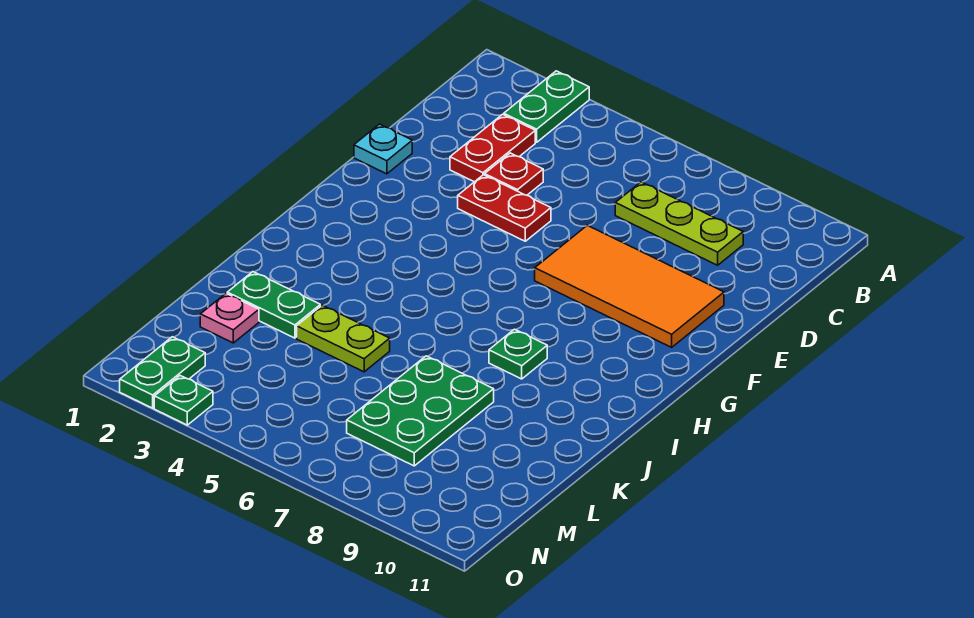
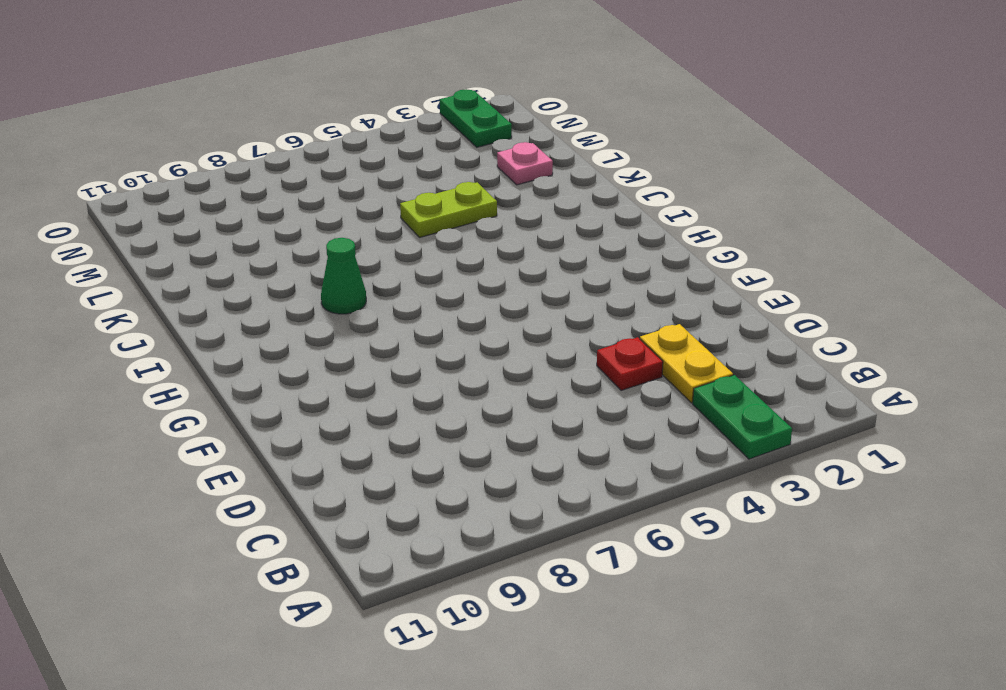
yellow 1x2 plate [640,324,733,403] -> red 1x2 plate [450,115,535,182]
green 1x1 cone [321,238,366,314] -> green 1x1 plate [489,329,547,379]
none -> lime 1x3 plate [615,182,743,265]
none -> cyan 1x1 plate [354,124,412,174]
none -> red 1x2 plate [458,175,551,241]

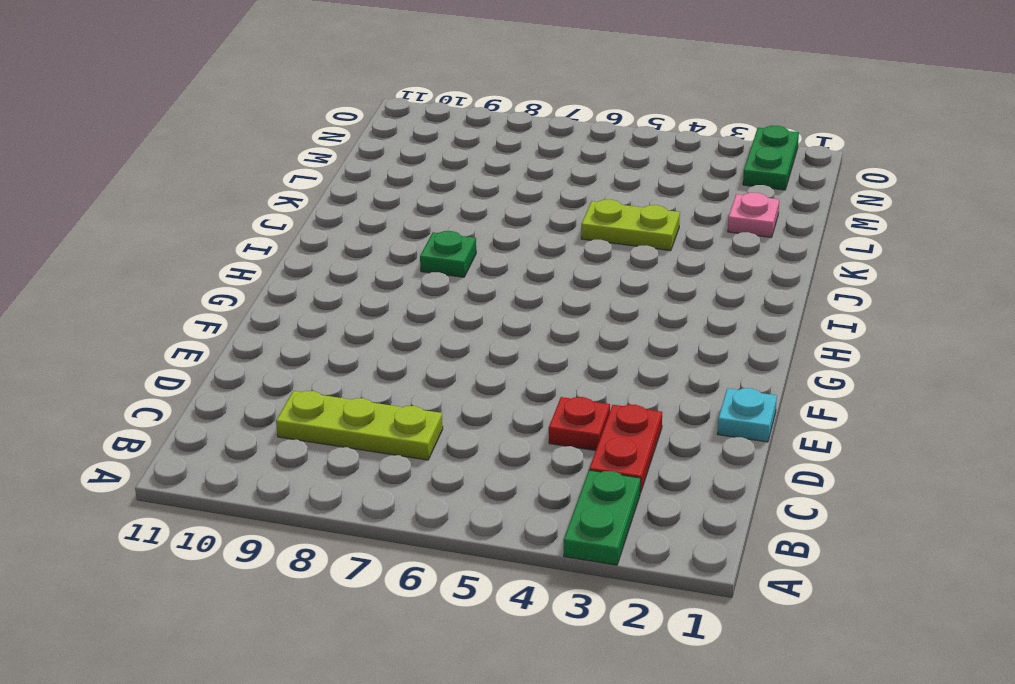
none -> red 1x2 plate [458,175,551,241]
none -> orange 2x4 tile [535,225,724,347]
none -> green 1x2 plate [227,272,320,338]

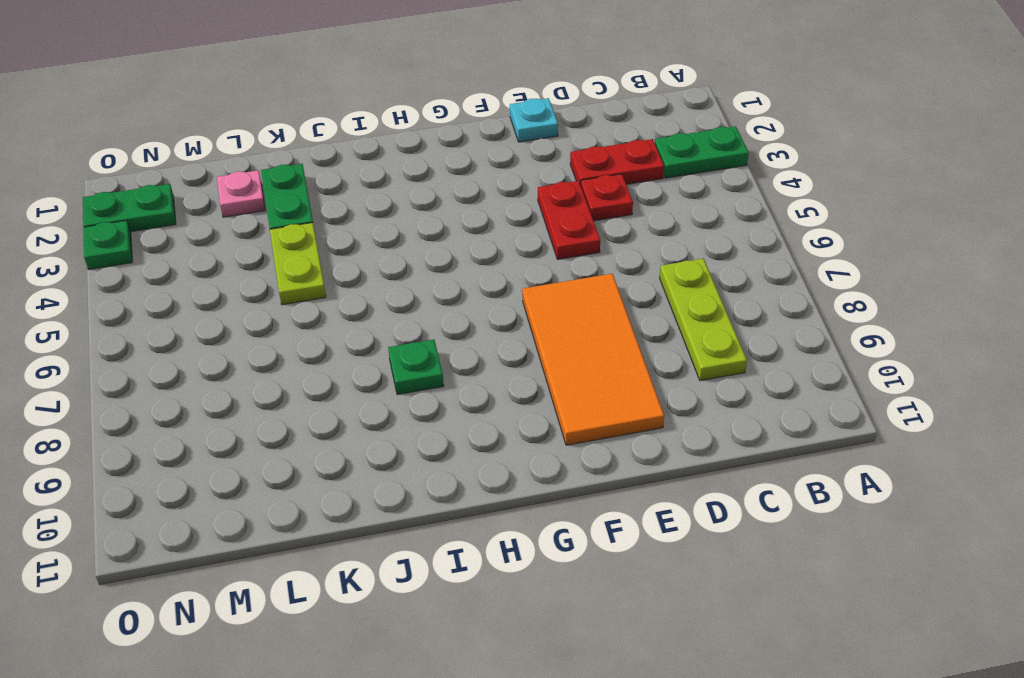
none -> green 2x3 plate [347,356,494,466]

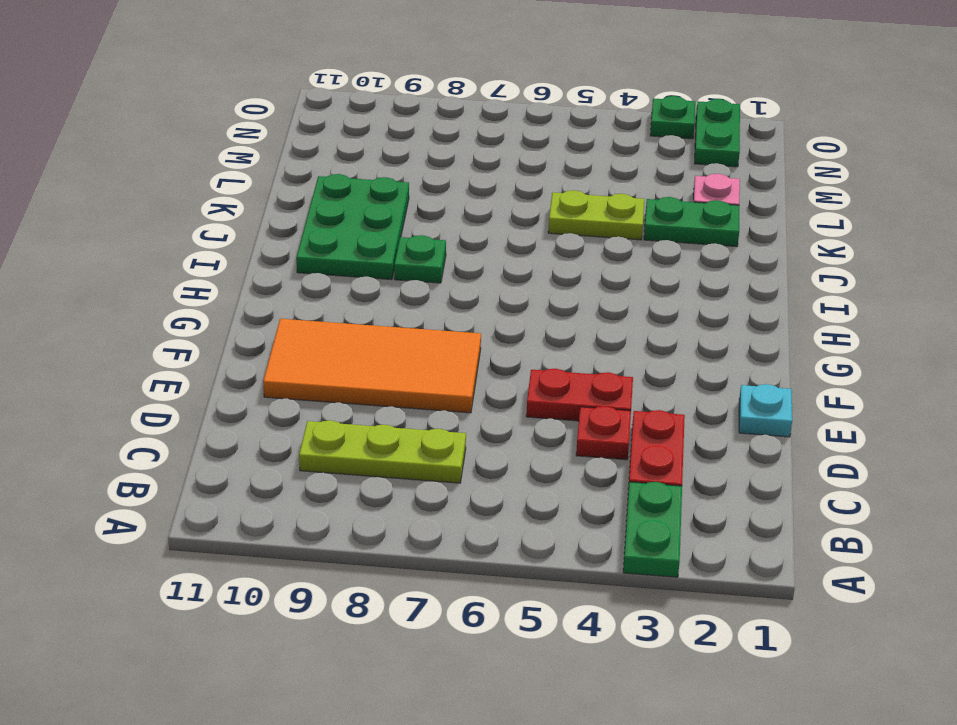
green 2x3 plate [296,174,409,280] -> green 2x3 plate moved to [347,356,494,466]

